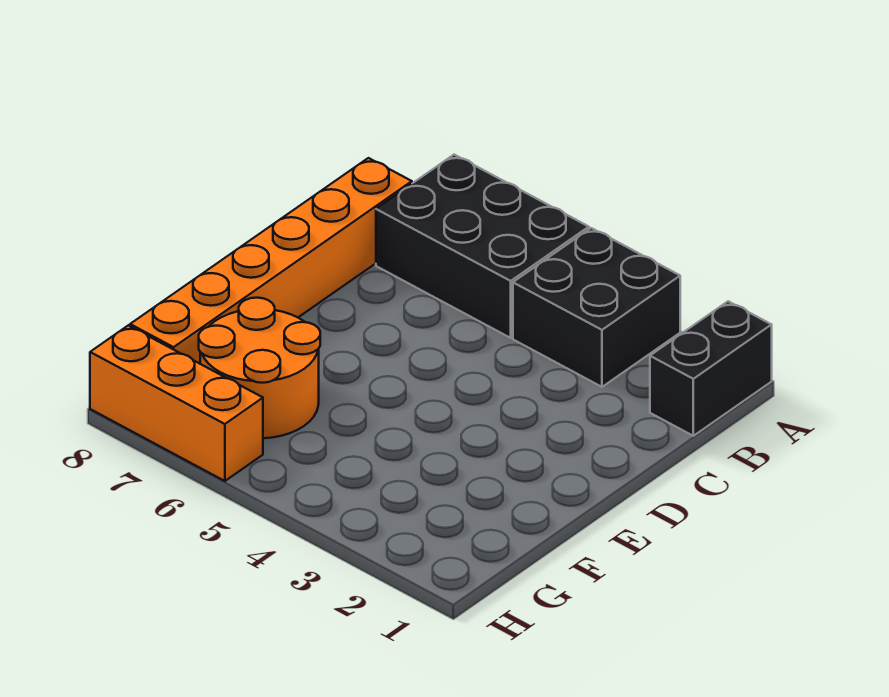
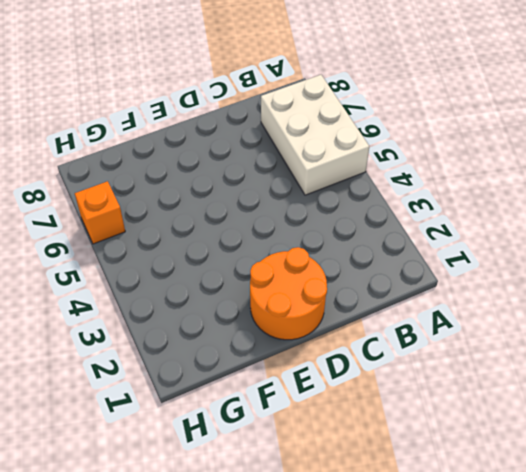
white 2x3 brick [261,75,369,195] -> black 2x3 brick [376,155,589,338]
orange 2x2 round brick [250,247,327,340] -> orange 2x2 round brick moved to [199,298,320,438]
orange 1x1 brick [75,181,125,244] -> orange 1x3 brick [90,325,263,481]
none -> black 1x2 brick [650,301,772,436]
none -> black 2x2 brick [513,228,680,387]

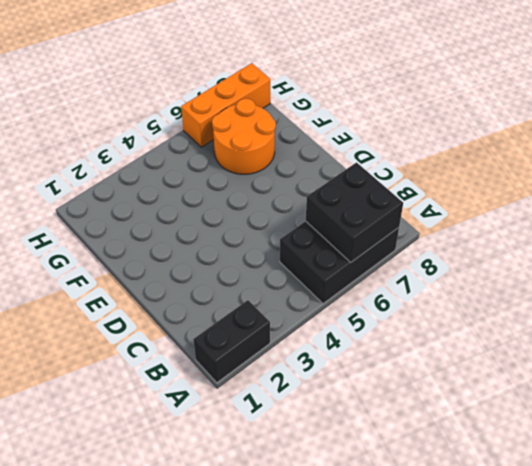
black 1x2 brick [193,300,270,383] -> black 1x2 brick turned to [650,301,772,436]
black 2x2 brick [306,163,403,262] -> black 2x2 brick moved to [513,228,680,387]
none -> orange 1x6 brick [130,158,412,364]

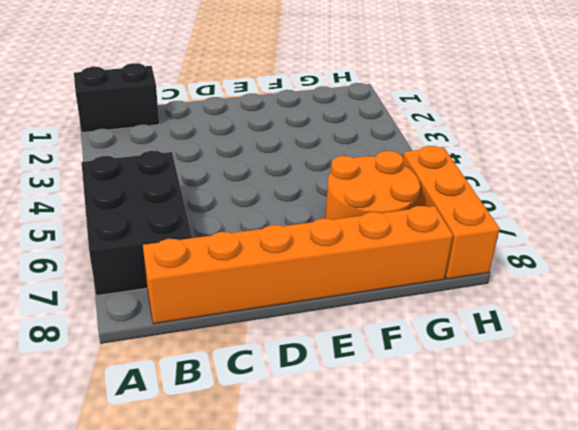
none -> black 2x2 brick [513,228,680,387]

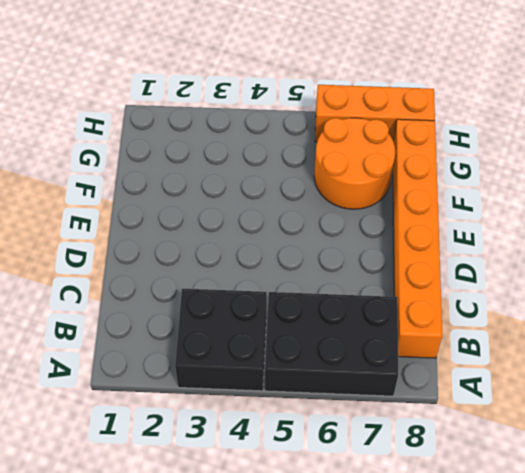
none -> black 1x2 brick [650,301,772,436]

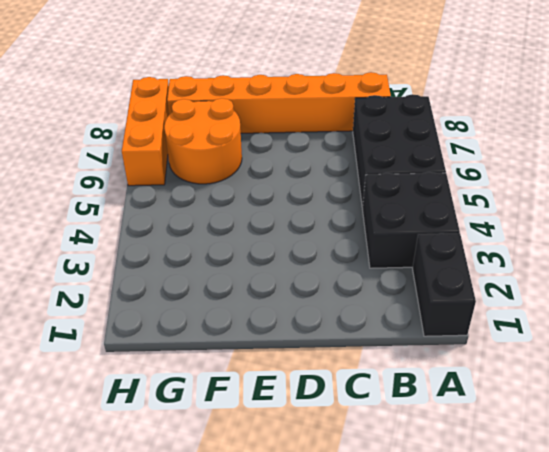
black 1x2 brick [413,233,476,336] -> black 1x2 brick turned to [650,301,772,436]

